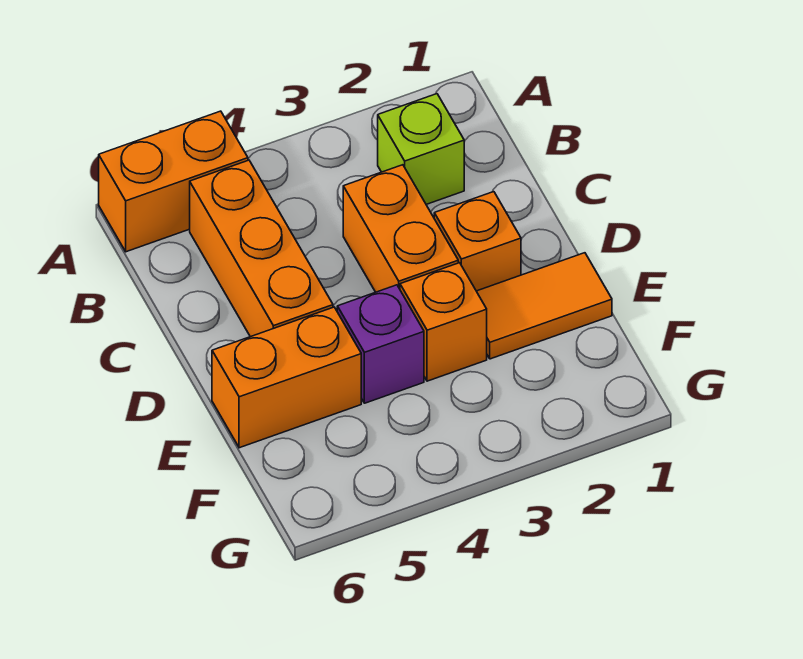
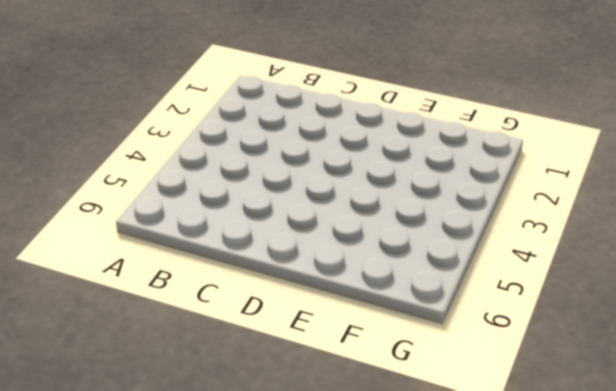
none -> orange 1x2 brick [99,111,248,252]
none -> lime 1x1 brick [378,94,464,204]

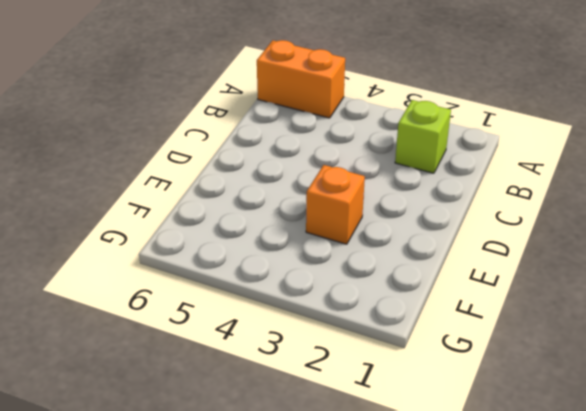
none -> orange 1x3 brick [190,160,333,337]
none -> orange 1x2 brick [343,165,458,292]

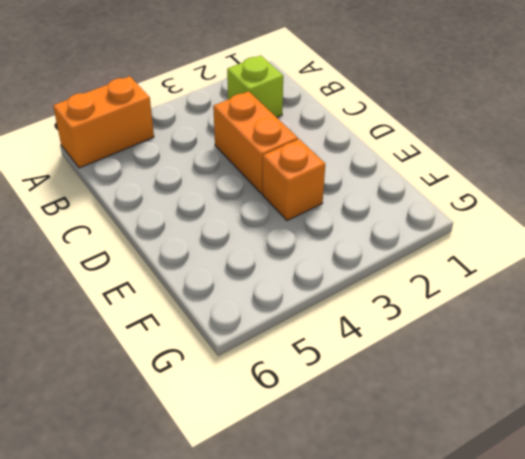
none -> orange 1x3 brick [190,160,333,337]
none -> orange 1x1 brick [434,192,521,291]

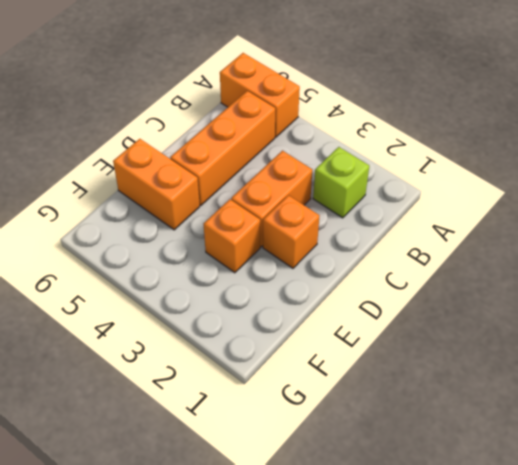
none -> orange 1x2 tile [477,253,612,359]
none -> purple 1x1 brick [337,285,424,403]

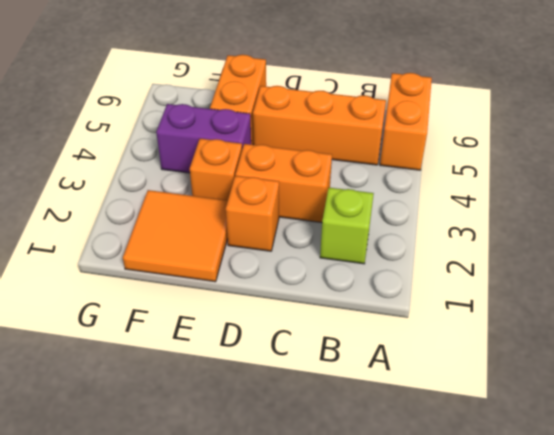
orange 2x2 tile [123,190,228,282] -> orange 1x2 tile [477,253,612,359]
purple 1x2 brick [156,104,251,173] -> purple 1x1 brick [337,285,424,403]

